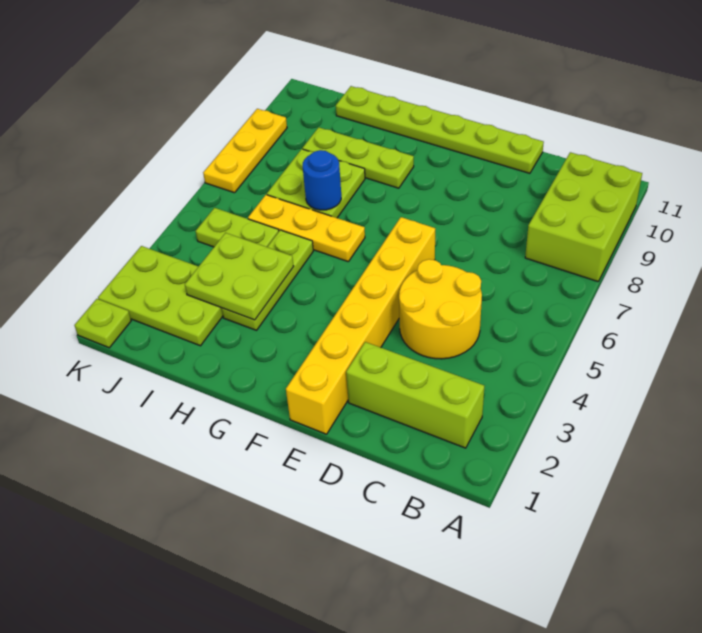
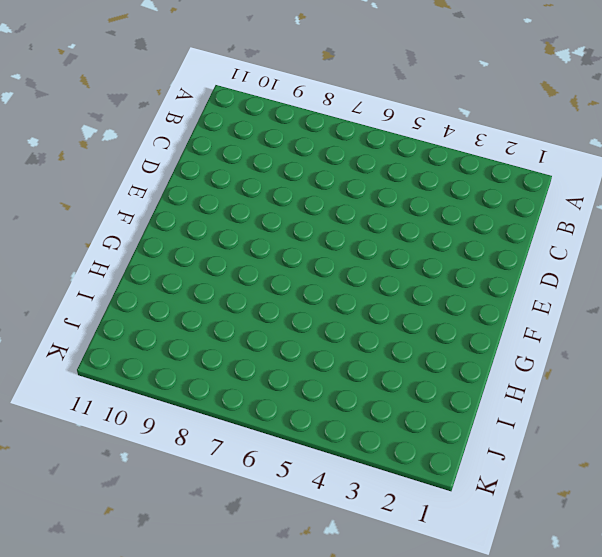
none -> lime 2x3 brick [525,152,642,281]
none -> lime 1x3 brick [346,342,484,448]
none -> yellow 2x2 round brick [399,259,482,359]

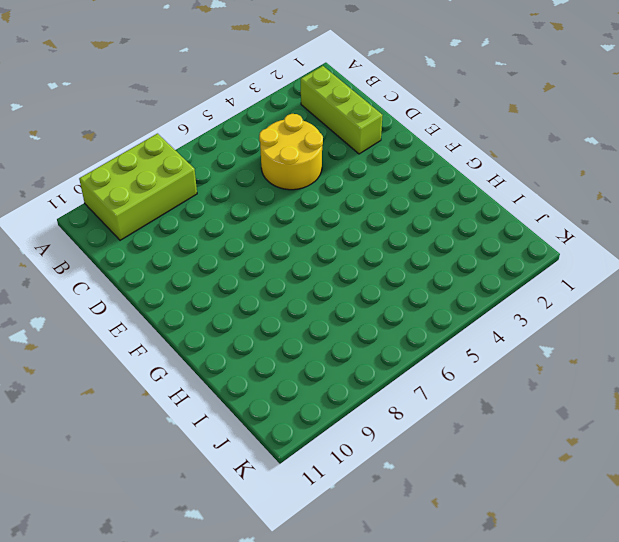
none -> lime 1x6 plate [336,86,544,173]
none -> yellow 1x6 brick [286,217,435,434]
none -> yellow 1x3 plate [248,195,365,261]

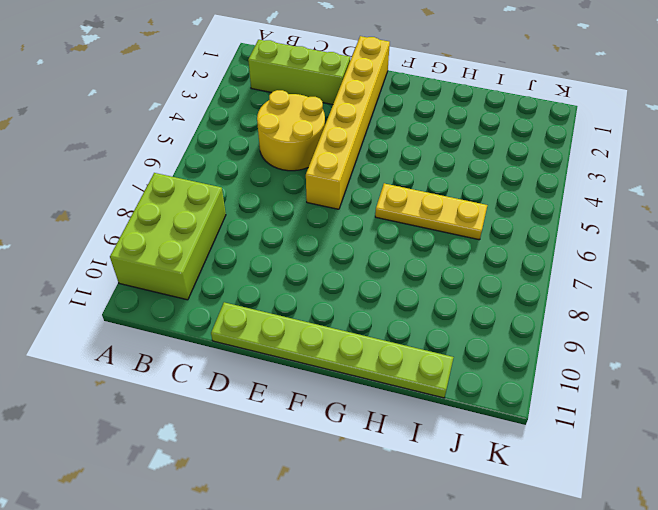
none -> lime 1x3 plate [302,127,414,188]
none -> lime 1x3 plate [222,230,313,330]
none -> lime 2x2 plate [267,149,365,218]

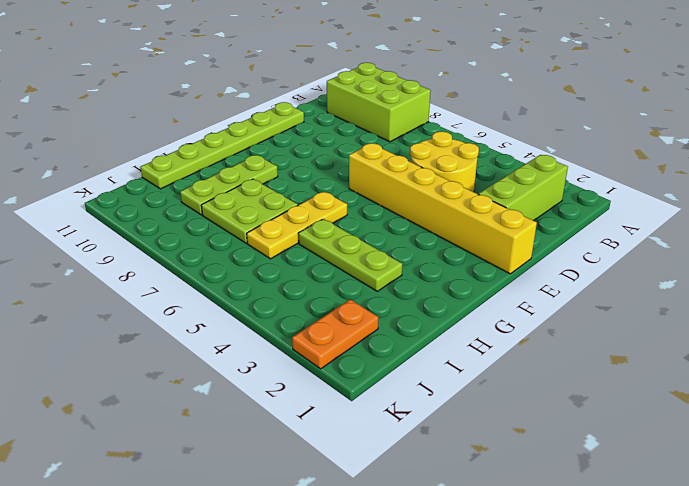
orange 1x2 plate [292,299,378,369] -> lime 2x3 plate [98,246,223,346]
none -> lime 1x2 plate [196,208,279,247]
none -> lime 1x1 plate [75,299,131,348]
none -> yellow 1x3 plate [203,109,287,193]

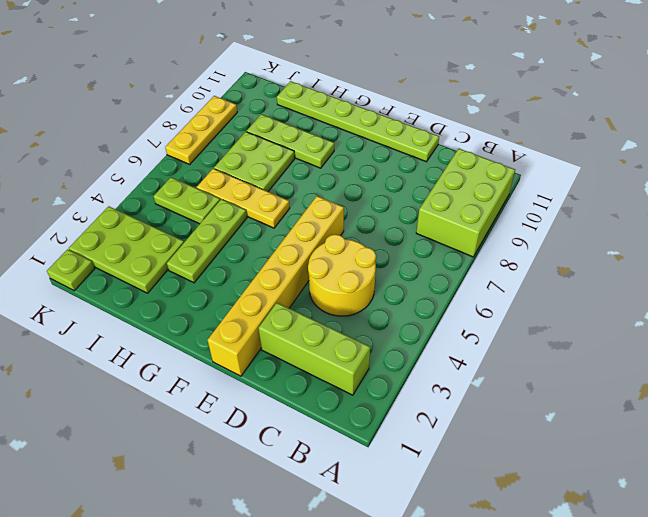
none -> lime 2x2 plate [185,233,294,320]
none -> blue 1x1 round brick [303,150,341,210]

